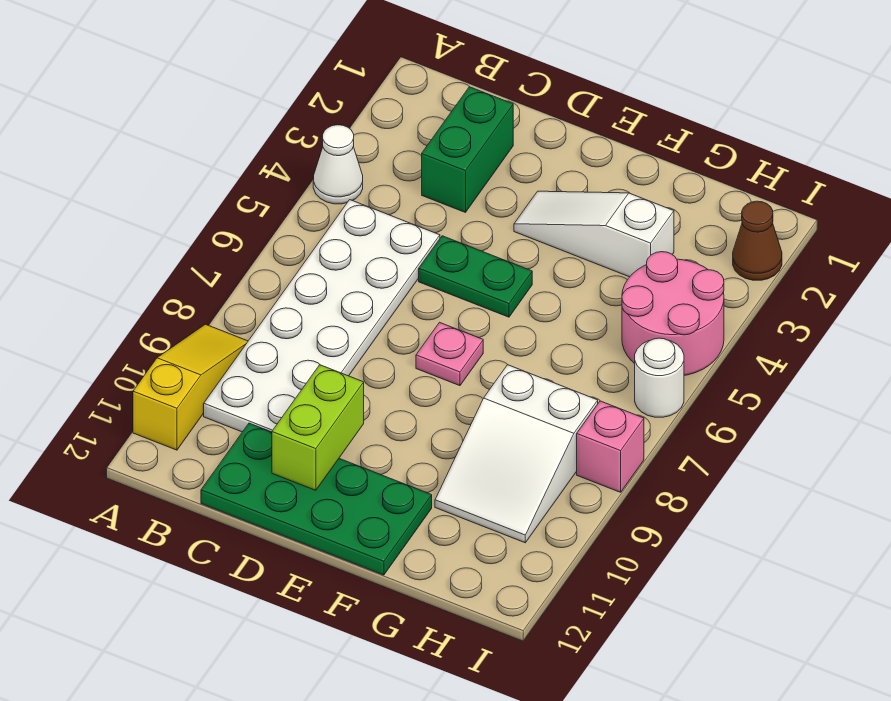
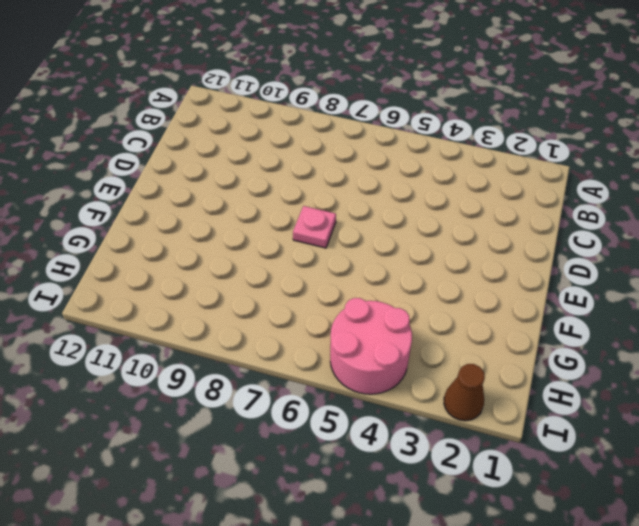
none -> white 1x1 cone [313,125,363,204]
none -> yellow 1x3 slope [133,324,248,450]
none -> white 2x6 plate [204,200,440,432]

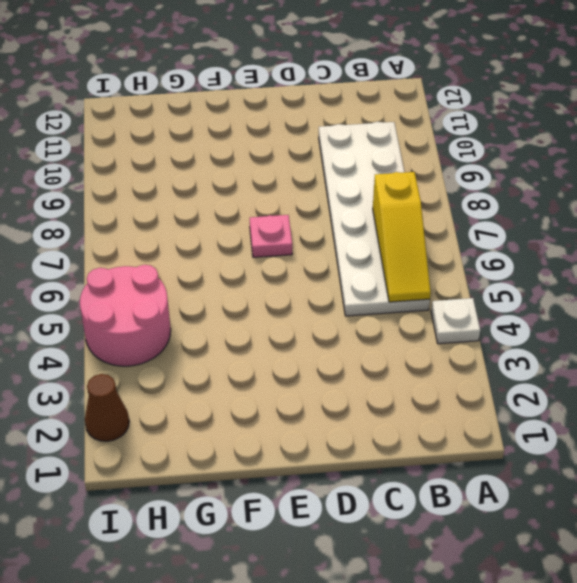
white 1x1 plate [431,298,480,344] -> white 1x1 cone [313,125,363,204]
yellow 1x3 slope [373,172,431,302] -> yellow 1x3 slope moved to [133,324,248,450]
none -> green 1x2 brick [422,87,513,212]
none -> green 2x4 plate [201,423,432,575]
none -> green 1x2 plate [419,236,532,317]

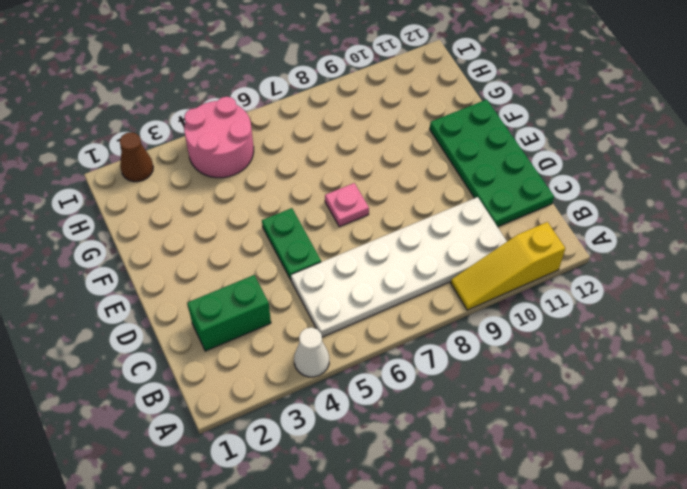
none -> white 1x3 slope [514,191,674,277]
none -> white 2x3 slope [435,365,598,543]
none -> white 1x1 round brick [635,338,684,417]

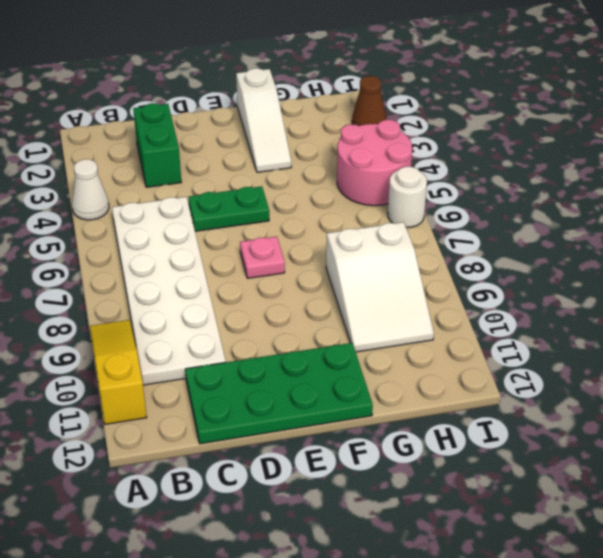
white 1x3 slope [236,68,291,172] -> white 1x3 slope turned to [514,191,674,277]
none -> pink 1x1 brick [577,401,644,492]
none -> lime 1x2 brick [272,365,364,490]

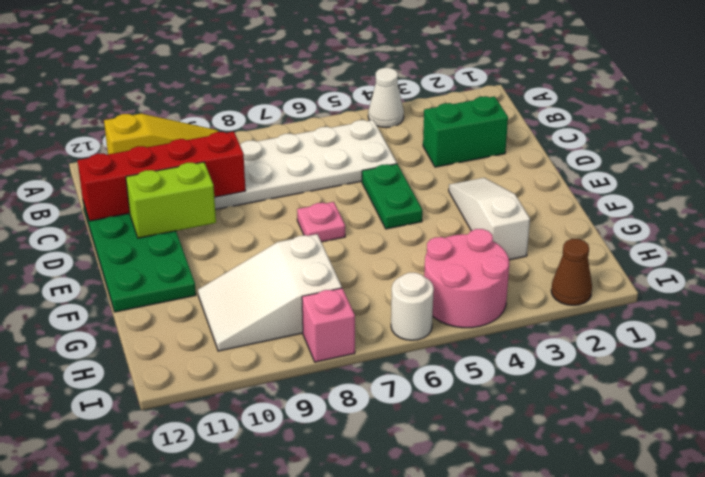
red 1x4 brick [77,132,245,221] -> none

